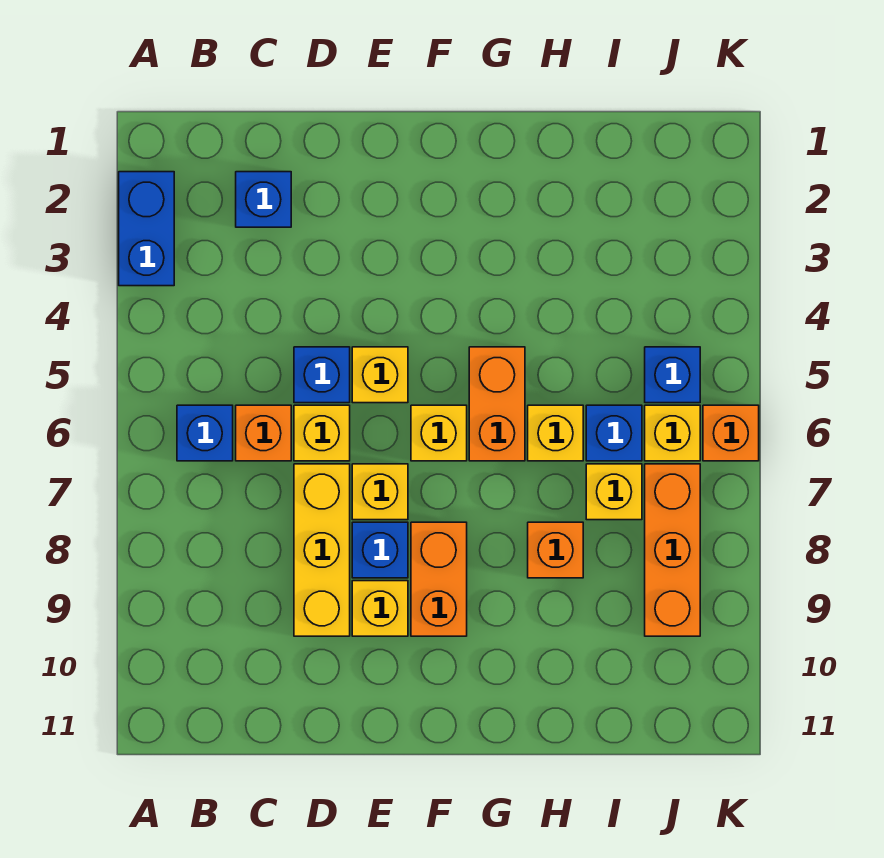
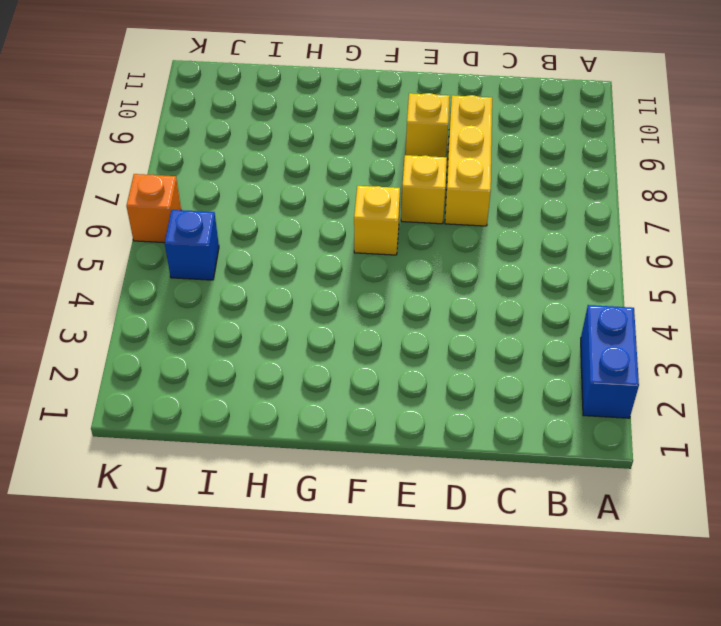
none -> blue 1x1 brick [177,405,233,461]
none -> blue 1x1 brick [236,172,291,227]
none -> orange 1x1 brick [236,405,291,461]

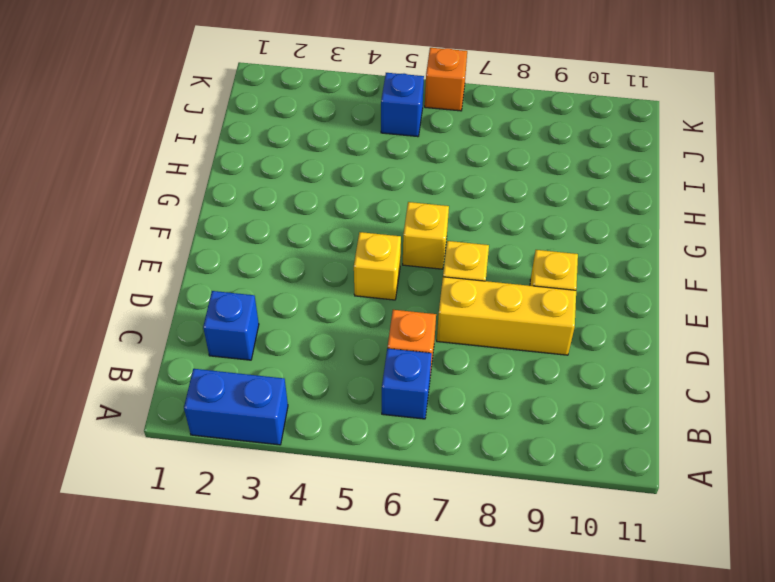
none -> blue 1x1 brick [294,347,350,403]
none -> yellow 1x1 brick [294,405,350,461]
none -> blue 1x1 brick [352,522,408,578]

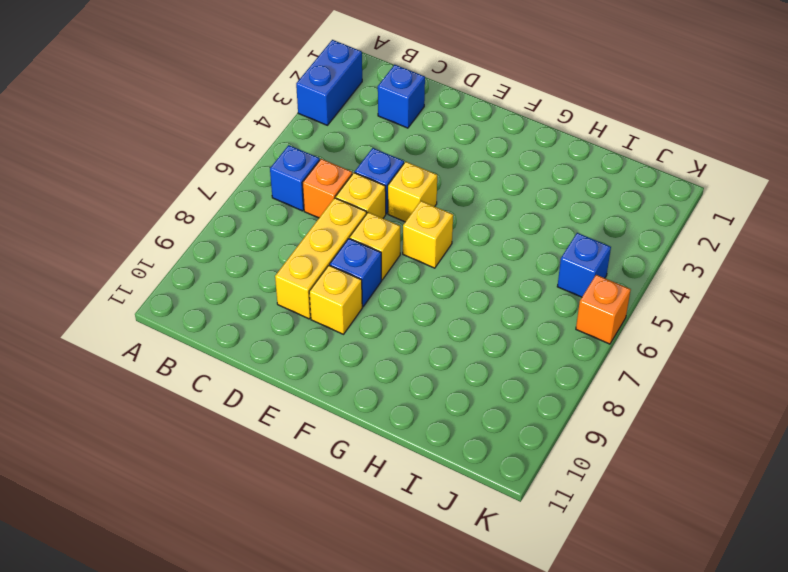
none -> orange 1x2 brick [411,522,467,636]
none -> orange 1x2 brick [469,347,525,461]
none -> yellow 1x1 brick [528,405,583,461]

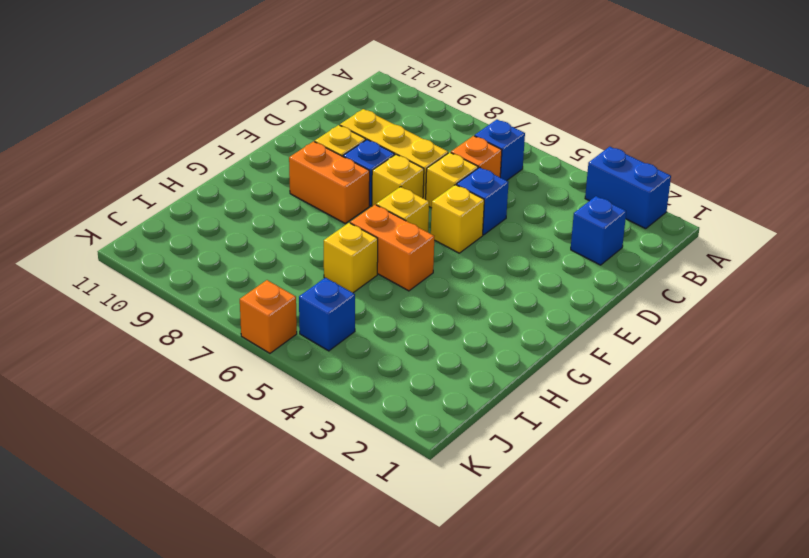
none -> orange 1x1 brick [528,522,583,578]
none -> blue 1x1 brick [586,405,642,461]
none -> yellow 1x1 brick [586,464,642,520]

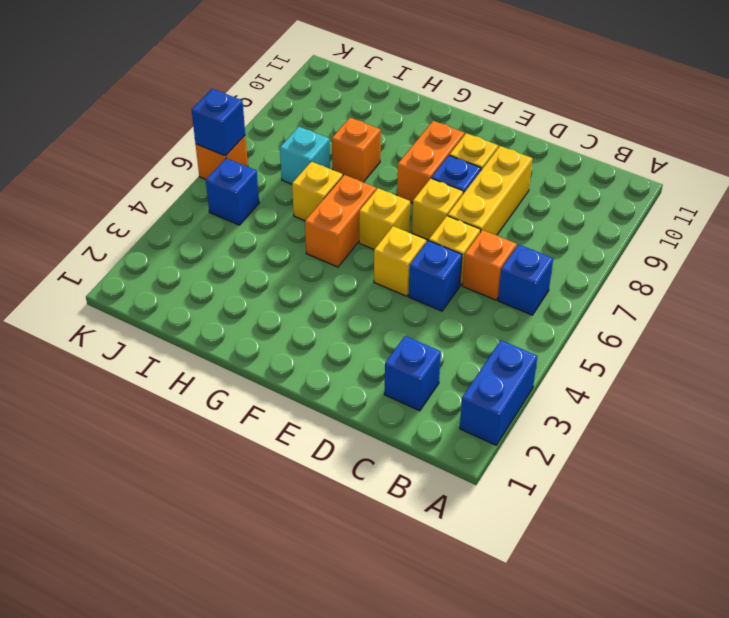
cyan 1x1 brick [280,127,330,184] -> yellow 1x1 brick [586,464,642,520]
blue 1x1 brick [192,89,245,156] -> blue 1x1 brick moved to [586,405,642,461]
none -> yellow 1x1 brick [645,405,700,461]
none -> orange 1x3 brick [645,464,700,636]

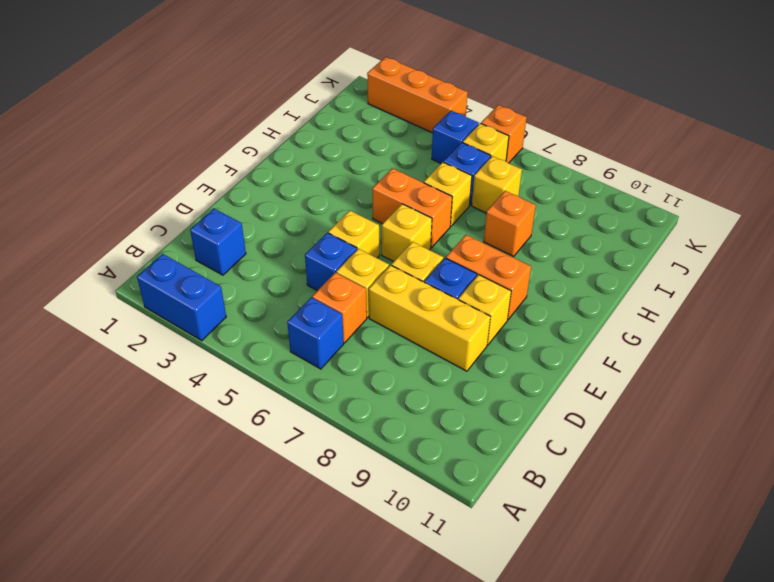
orange 1x3 brick [367,57,468,133] -> orange 1x3 brick moved to [645,464,700,636]

